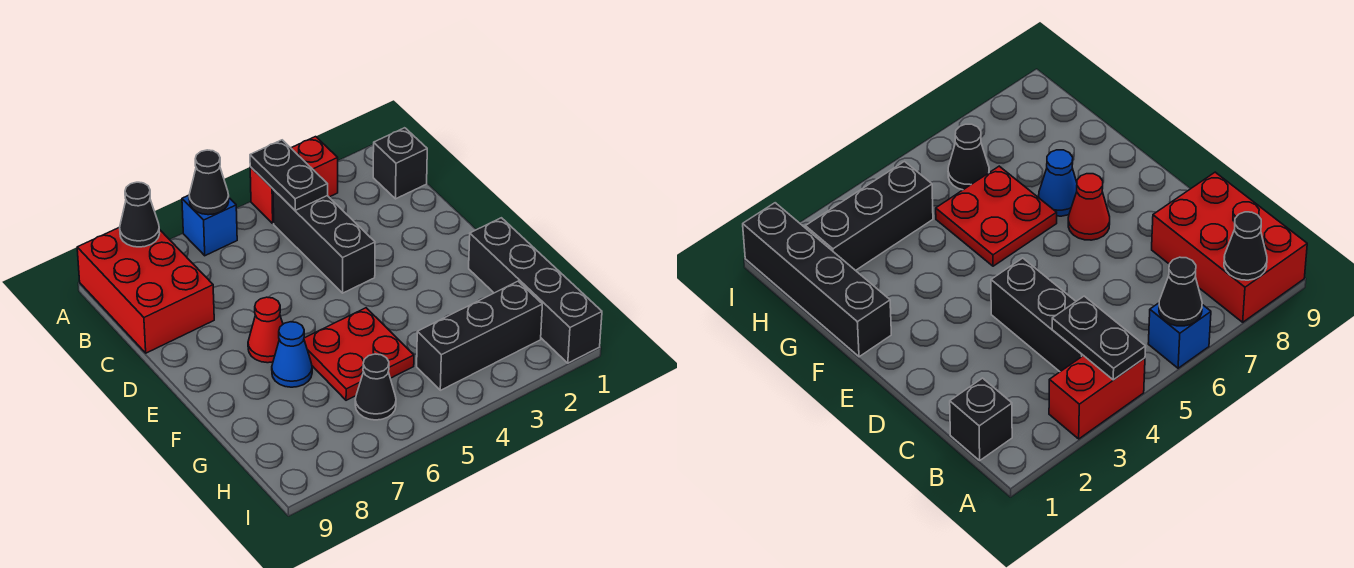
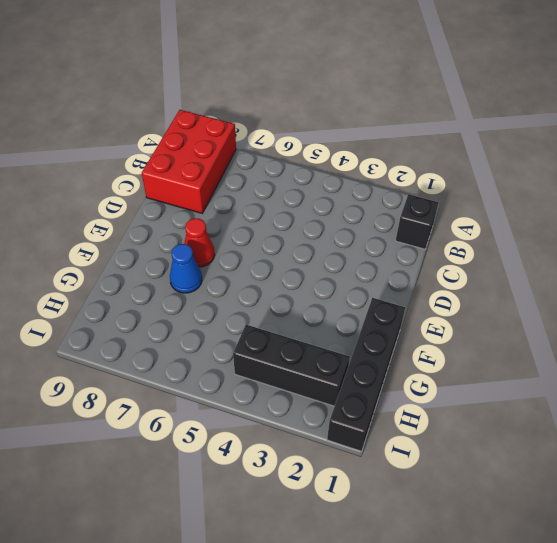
none -> red 1x2 brick [250,137,338,223]
none -> blue 1x1 brick [182,195,237,256]
none -> black 1x3 brick [273,190,375,293]

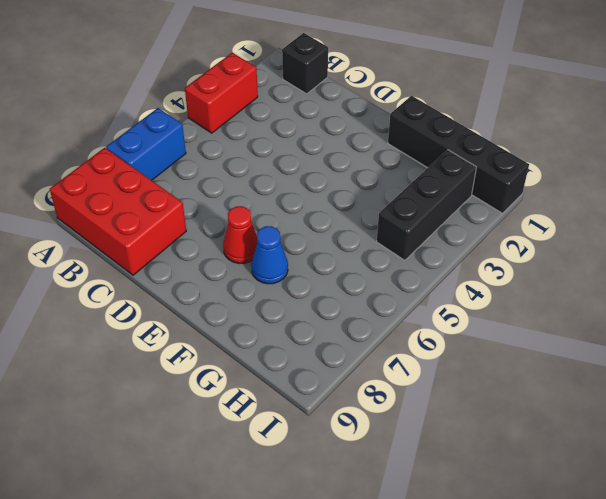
blue 1x2 brick [106,108,186,180] -> blue 1x1 brick [182,195,237,256]
none -> black 1x3 brick [273,190,375,293]
none -> red 2x2 plate [304,308,414,400]
none -> black 1x1 cone [355,354,396,420]

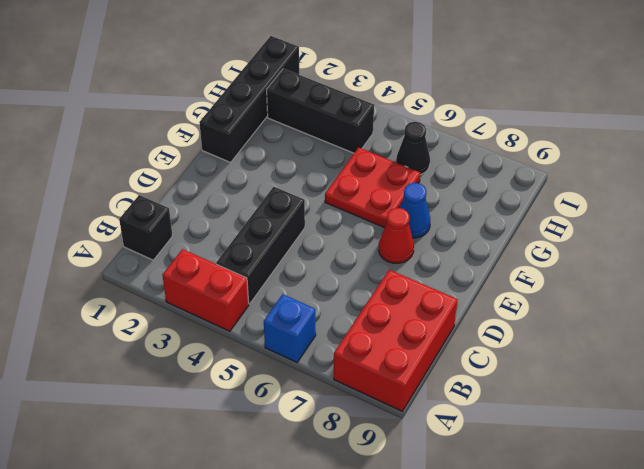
none -> black 1x2 plate [250,140,328,210]
none -> black 1x1 cone [189,150,229,215]
none -> black 1x1 cone [120,182,160,247]

